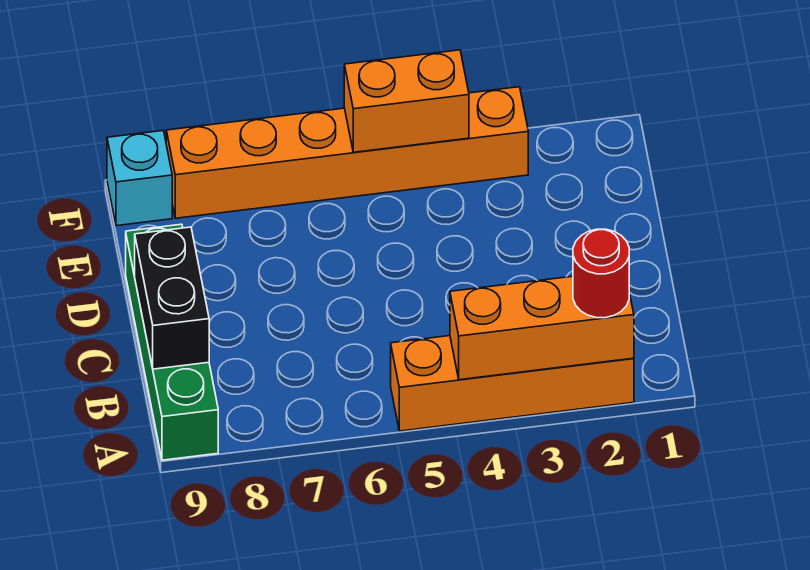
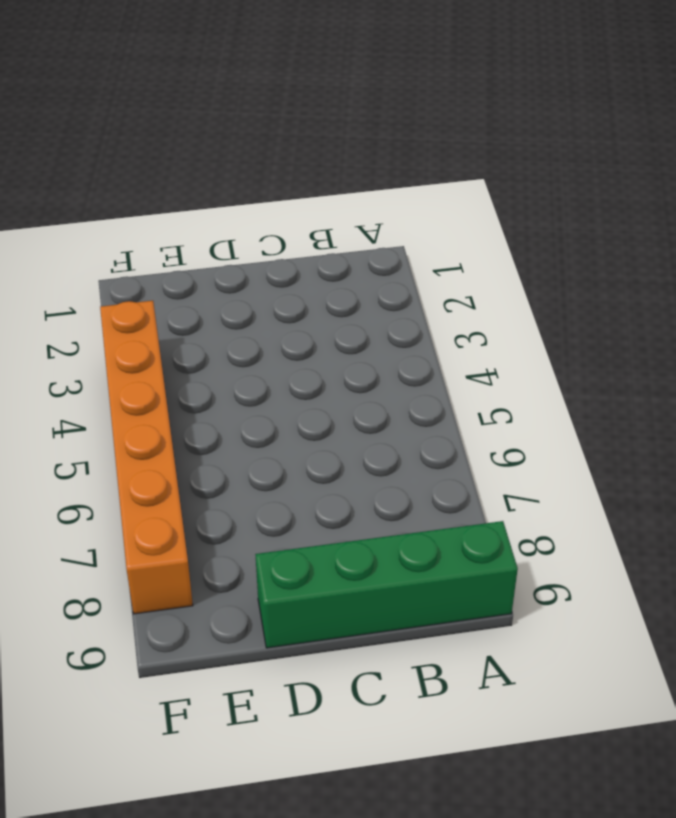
none -> orange 1x4 brick [391,336,634,431]
none -> cyan 1x1 brick [107,131,172,226]

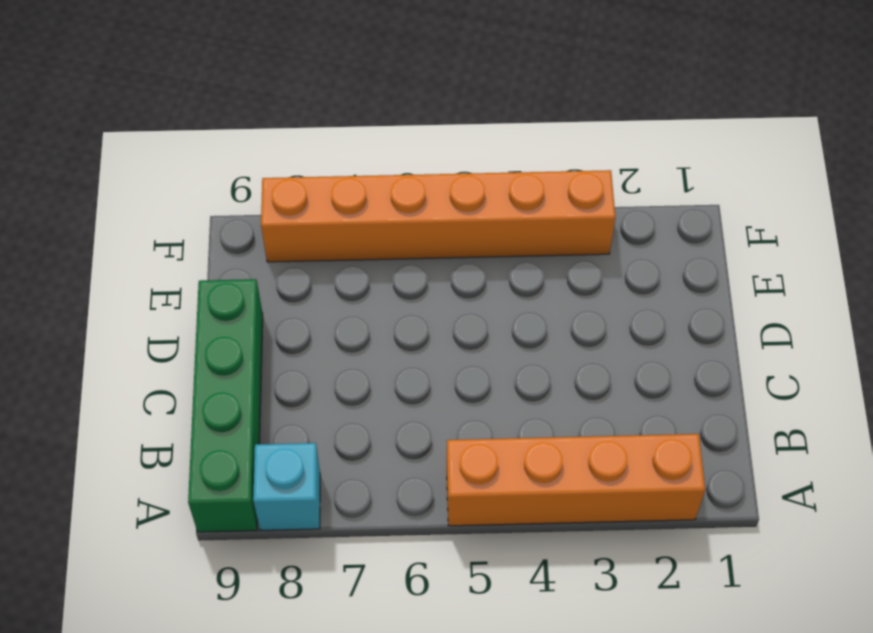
cyan 1x1 brick [253,443,320,530] -> cyan 1x1 brick moved to [107,131,172,226]
none -> orange 1x3 brick [450,276,634,380]
none -> black 1x2 brick [135,227,209,369]

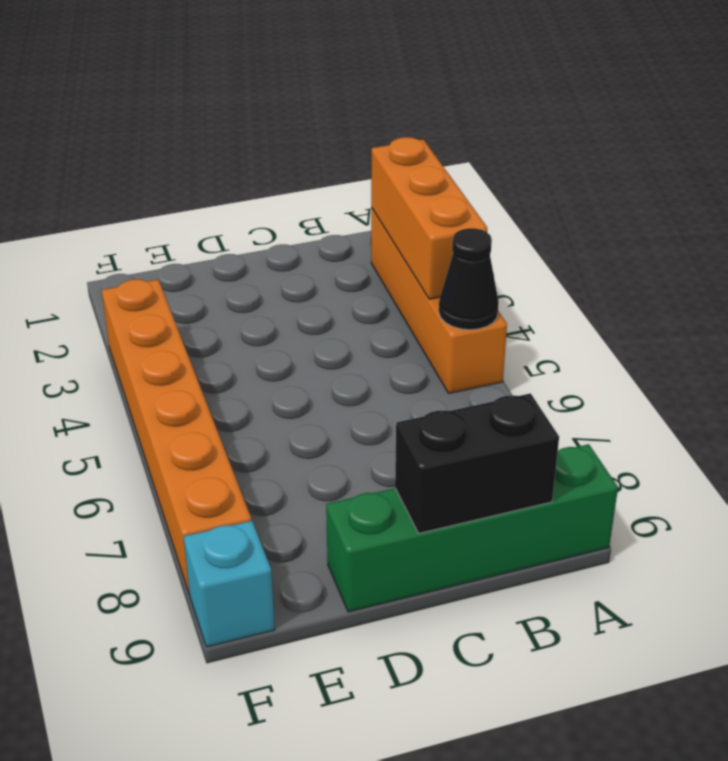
black 1x1 cone [439,228,499,330] -> none
none -> orange 1x2 brick [344,50,469,152]
none -> red 1x1 round brick [573,229,629,318]

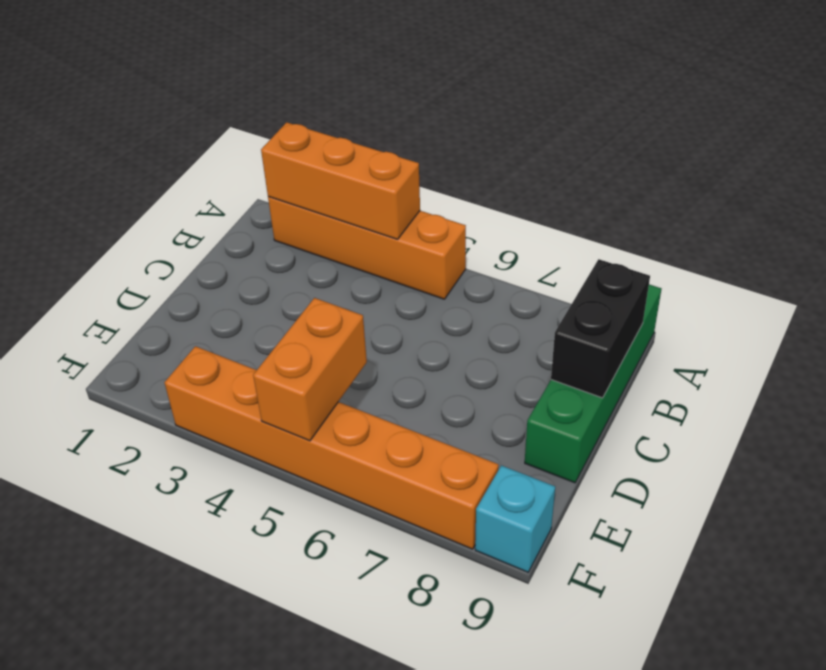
orange 1x2 brick [253,298,367,441] -> orange 1x2 brick turned to [344,50,469,152]
none -> red 1x1 round brick [573,229,629,318]

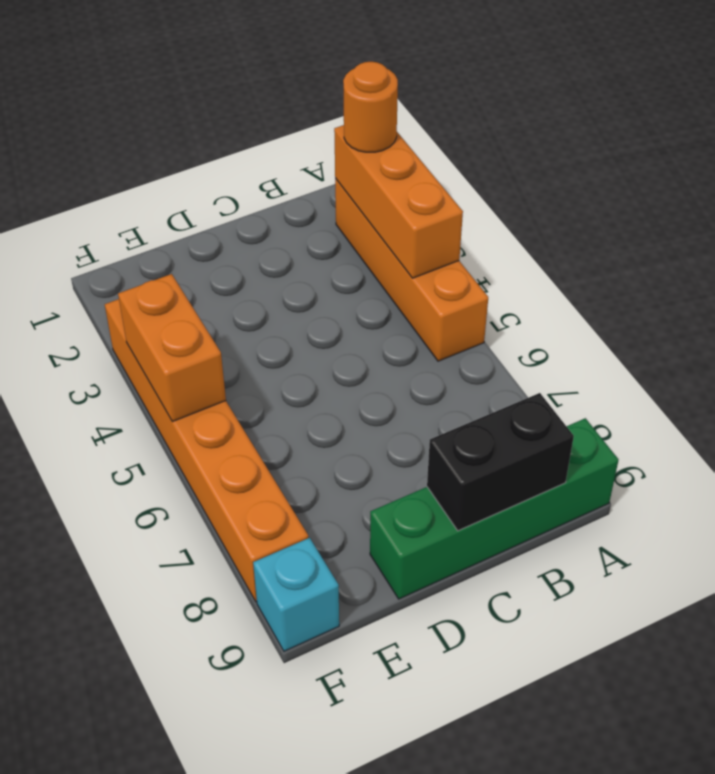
orange 1x1 round brick [343,62,398,152] -> red 1x1 round brick [573,229,629,318]

